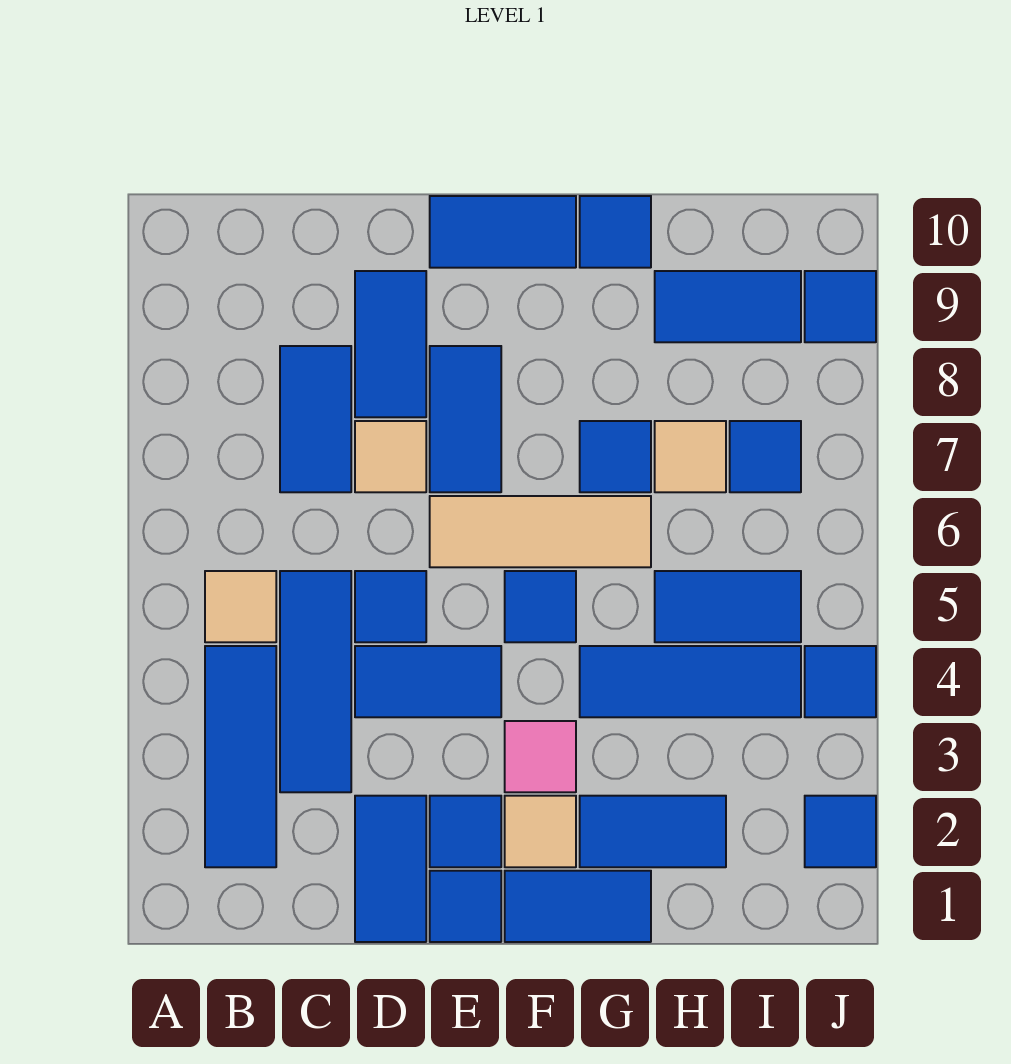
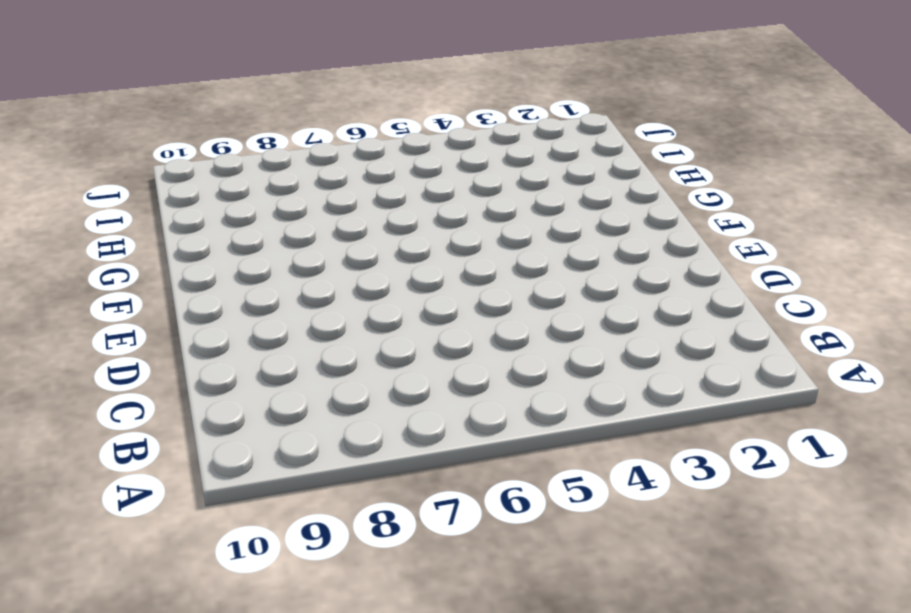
none -> blue 1x3 tile [205,646,276,867]
none -> tan 1x1 tile [205,571,276,642]
none -> blue 1x3 tile [280,571,351,792]

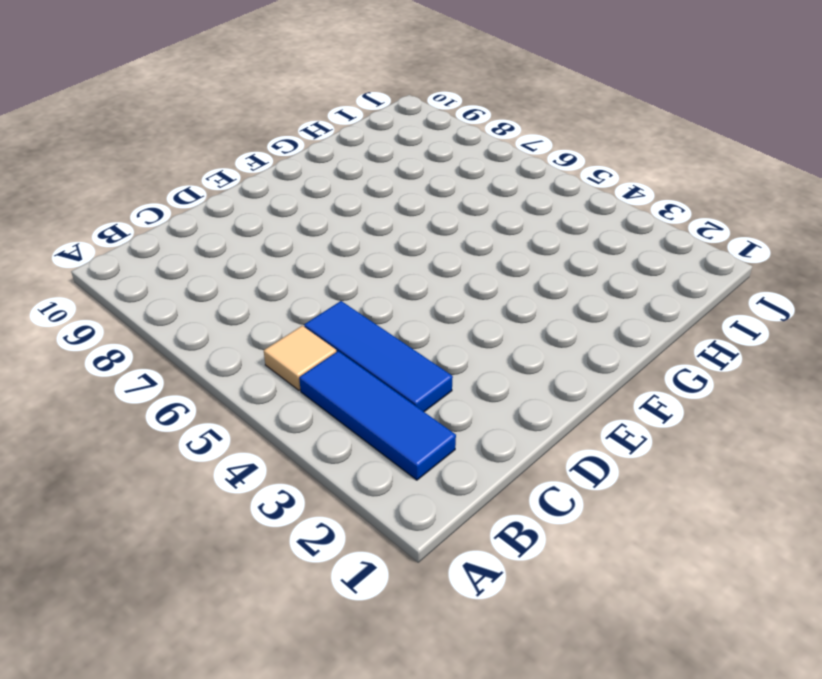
none -> blue 1x2 tile [280,346,351,492]
none -> blue 1x2 tile [355,796,426,942]
none -> blue 1x2 tile [355,646,501,717]

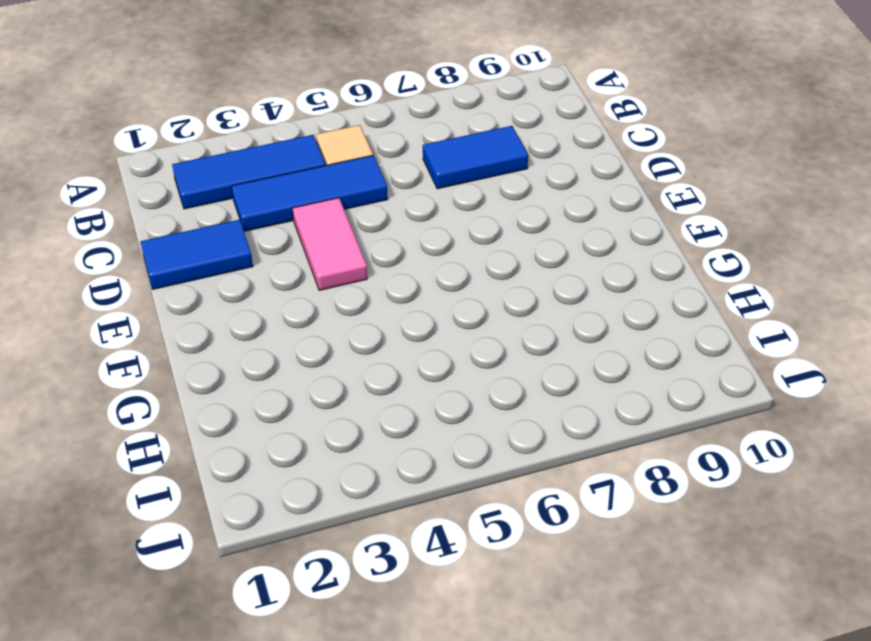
pink 1x2 tile [292,198,367,290] -> blue 1x2 tile [355,646,501,717]
none -> blue 1x1 tile [355,571,426,642]
none -> tan 1x1 tile [355,421,426,492]
none -> blue 1x2 tile [355,271,426,417]

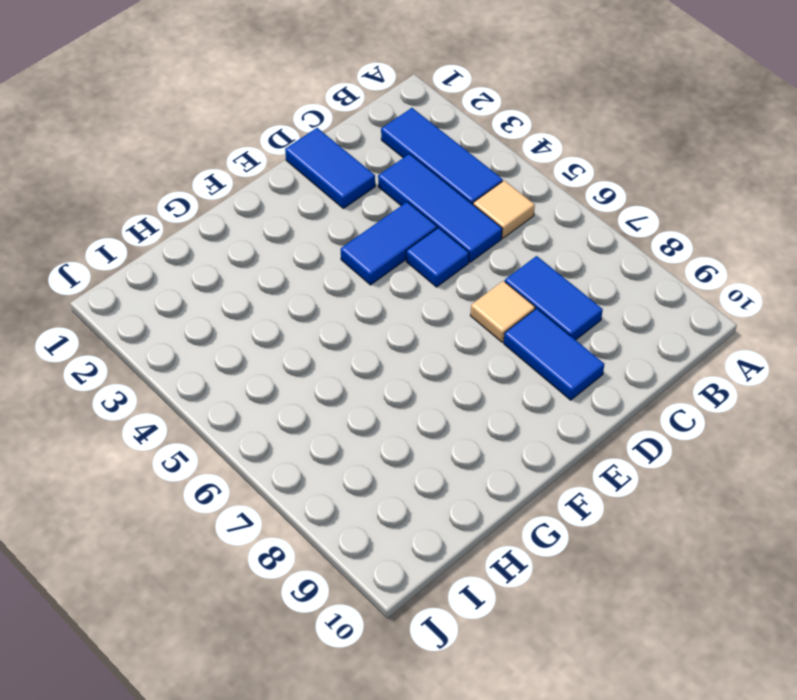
none -> blue 1x1 tile [430,871,501,942]
none -> blue 1x1 tile [430,796,501,867]
none -> tan 1x3 tile [430,496,651,567]

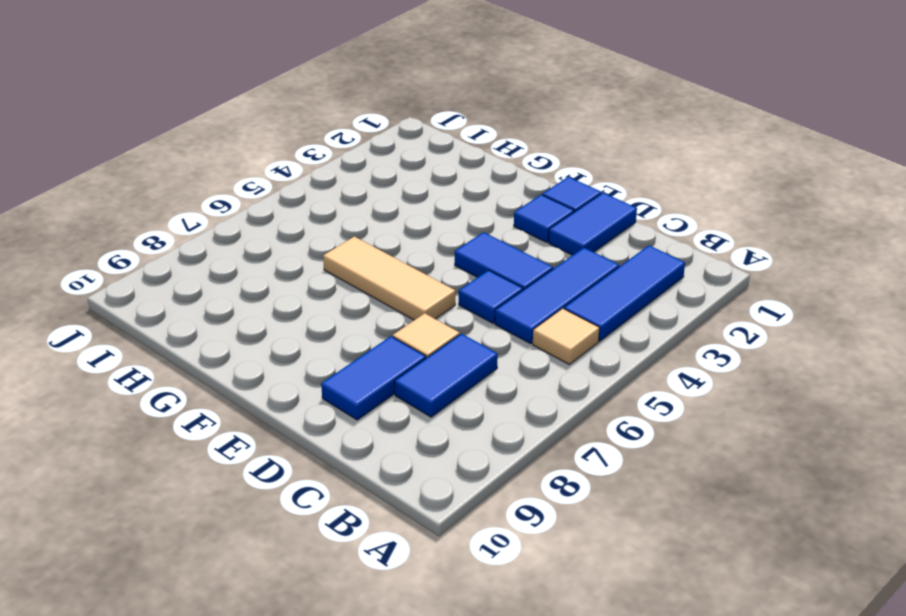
none -> blue 1x2 tile [430,346,501,492]
none -> blue 1x2 tile [430,196,576,268]
none -> blue 1x2 tile [505,871,651,942]

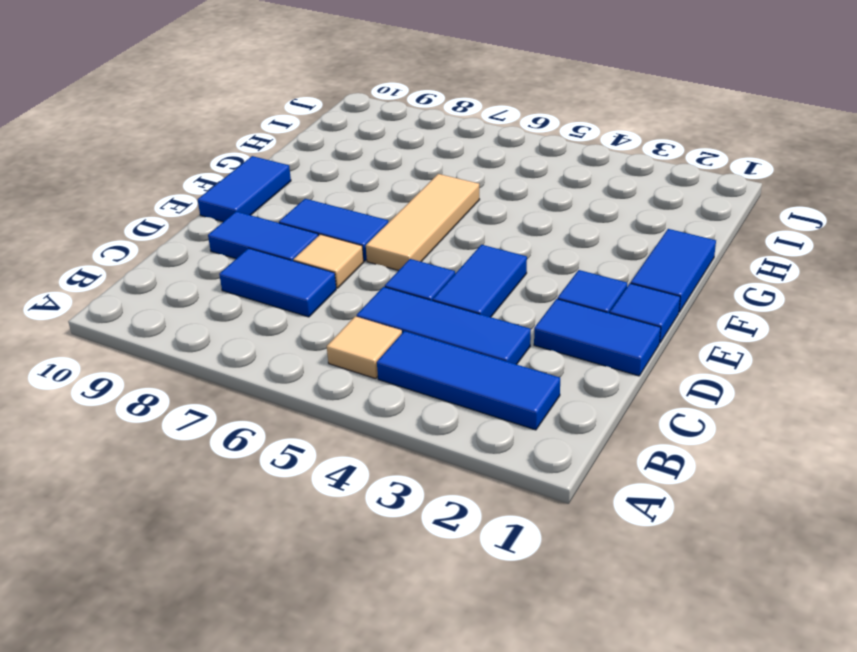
none -> tan 1x1 tile [505,796,576,867]
none -> pink 1x1 tile [505,721,576,792]
none -> blue 1x1 tile [505,571,576,642]

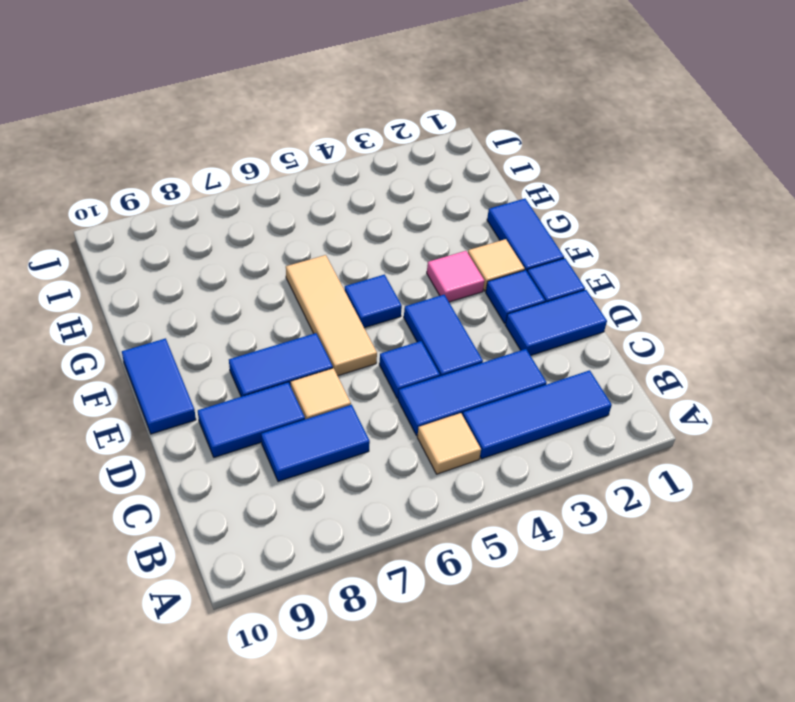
none -> blue 1x2 tile [580,796,726,867]
none -> blue 1x3 tile [580,646,801,717]
none -> blue 1x1 tile [580,421,651,492]

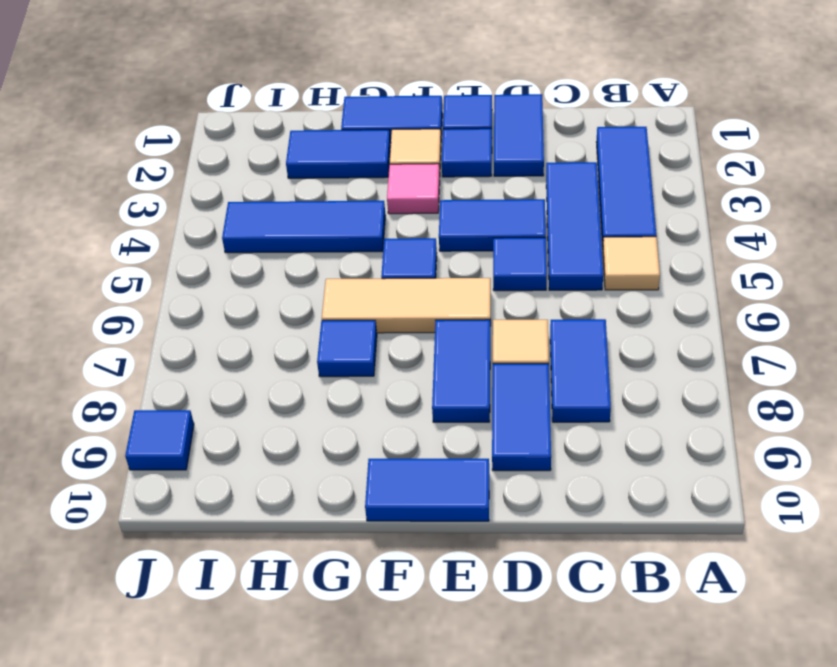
none -> blue 1x1 tile [580,196,651,268]
none -> blue 1x2 tile [655,571,801,642]
none -> tan 1x1 tile [655,421,726,492]

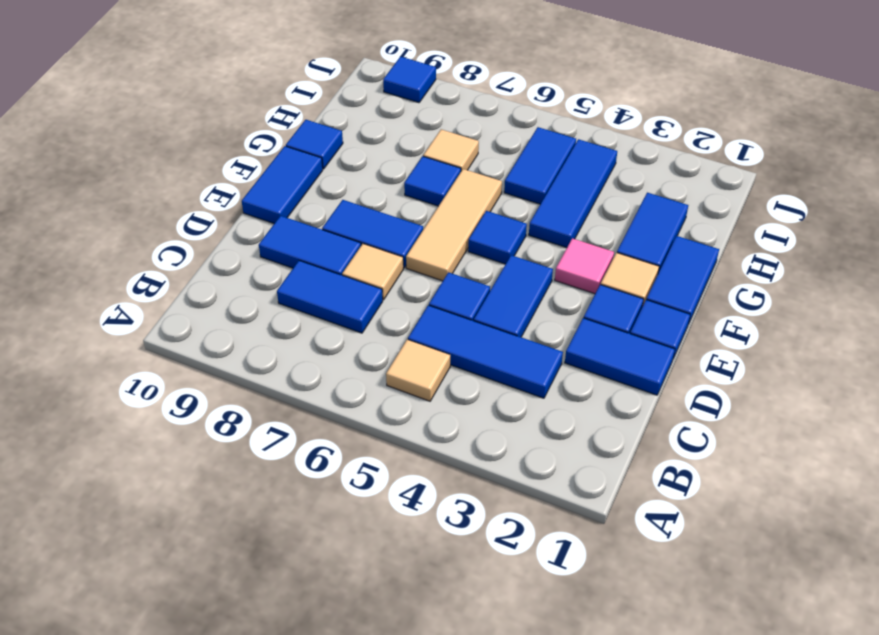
none -> blue 1x3 tile [205,646,276,867]
none -> blue 1x2 tile [655,271,801,342]
none -> blue 1x1 tile [730,421,801,492]

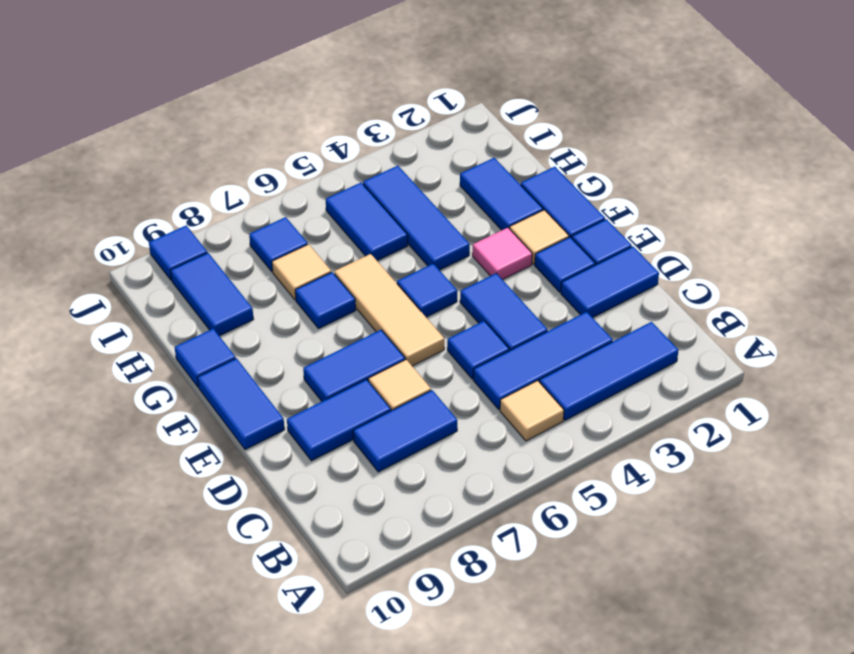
none -> blue 1x1 tile [805,796,876,867]
none -> blue 1x1 tile [805,646,876,717]

